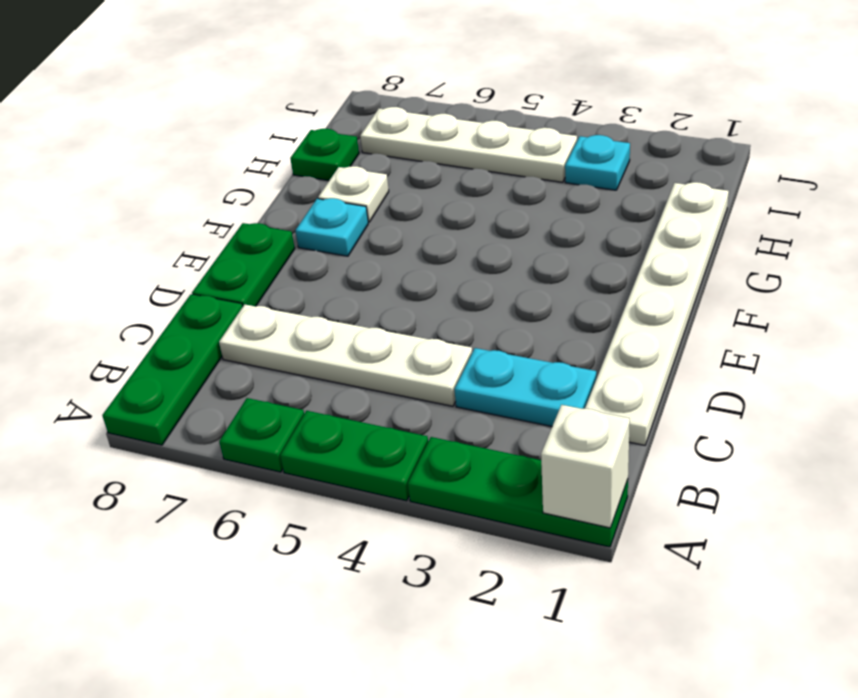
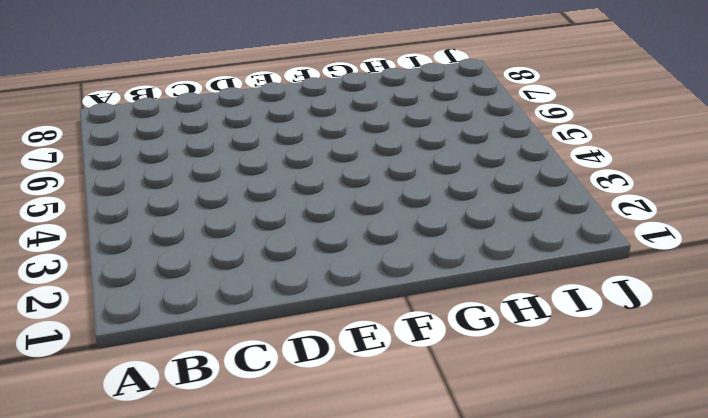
none -> green 1x3 plate [408,437,628,547]
none -> green 1x2 plate [280,411,428,501]
none -> green 1x1 plate [219,398,304,472]

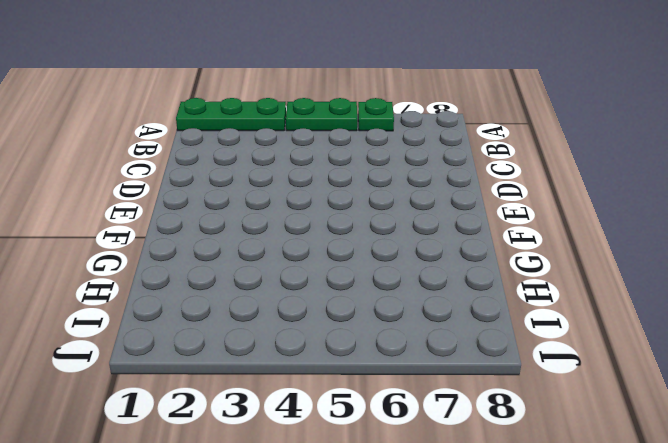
none -> green 1x3 plate [102,294,243,445]
none -> white 1x6 plate [585,182,729,445]
none -> cyan 1x2 plate [455,348,596,426]

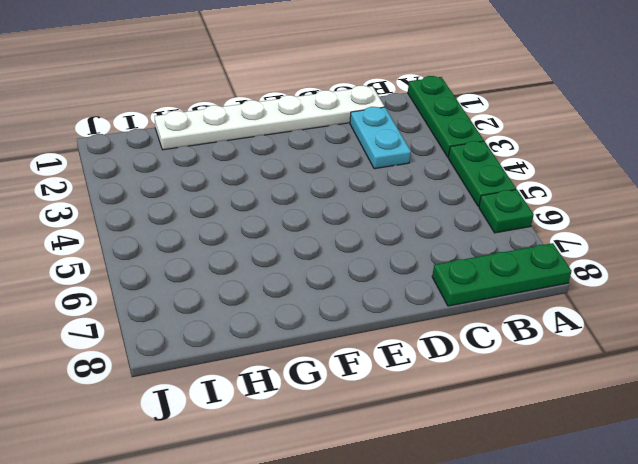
none -> white 1x4 plate [219,305,472,406]
none -> green 1x2 plate [192,223,295,306]
none -> cyan 1x1 plate [295,198,368,256]

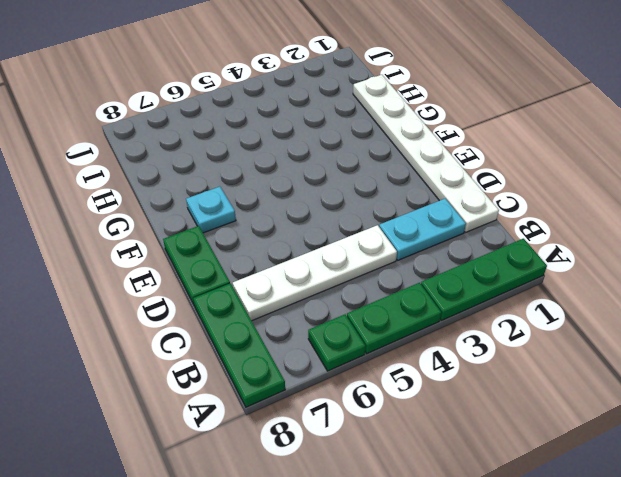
none -> white 1x1 plate [318,166,389,222]
none -> green 1x1 plate [290,129,359,181]
none -> cyan 1x1 plate [565,135,630,190]

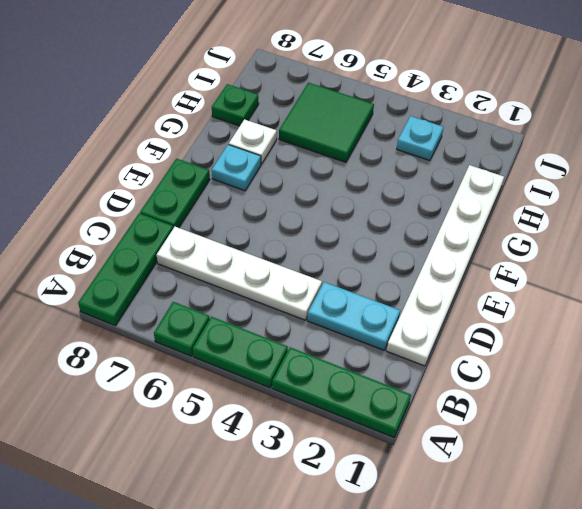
green 2x2 tile [279,83,374,162] -> white 1x4 plate [360,107,577,182]
none -> white 1x1 brick [541,405,630,528]

